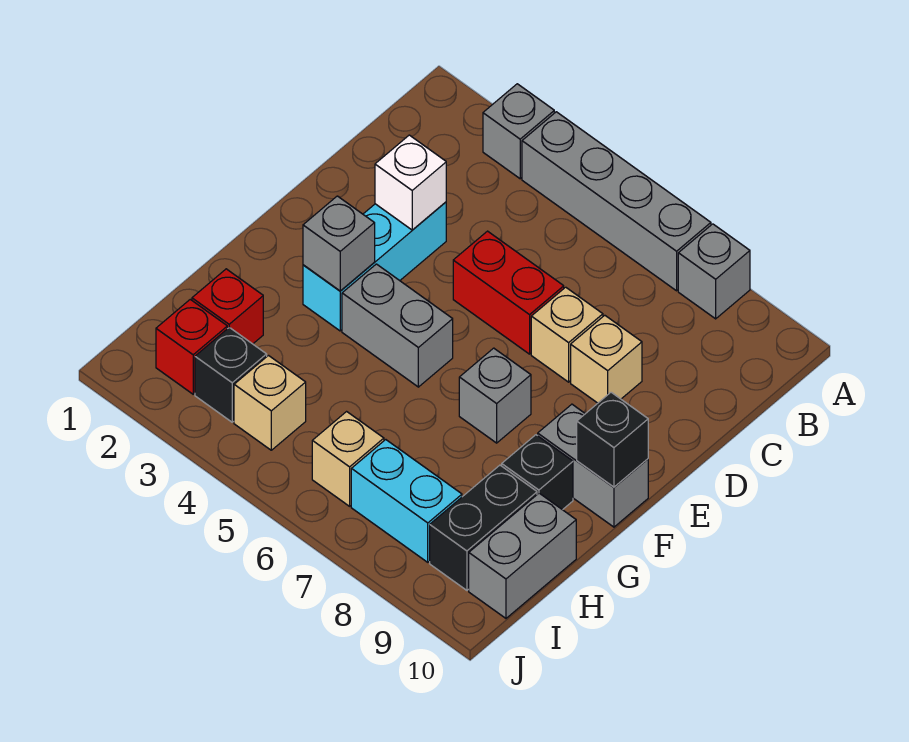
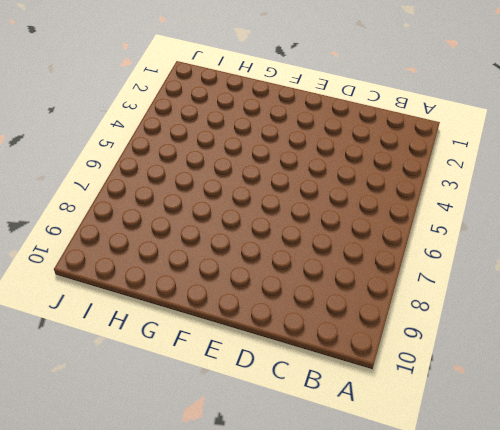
none -> grey 1x1 brick [483,84,554,179]
none -> grey 1x4 brick [522,112,711,291]
none -> grey 1x1 brick [678,224,750,319]

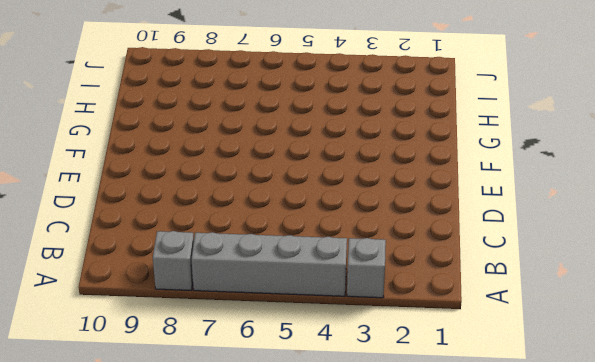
none -> cyan 1x3 brick [303,202,446,331]
none -> red 1x2 brick [453,231,564,354]
none -> tan 1x1 brick [531,287,603,382]

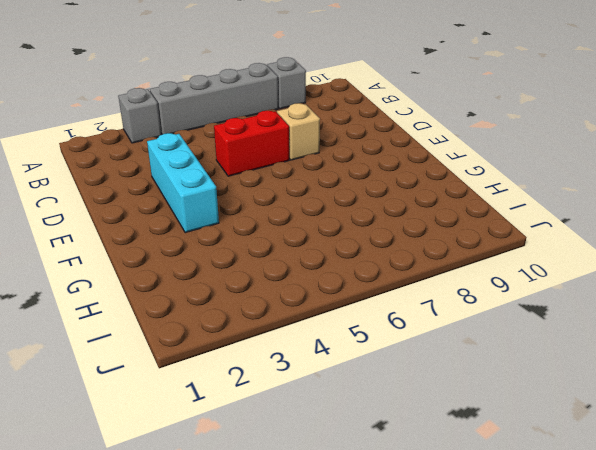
none -> tan 1x1 brick [571,315,642,403]
none -> grey 1x2 brick [342,264,453,387]
none -> grey 1x1 brick [459,348,531,443]

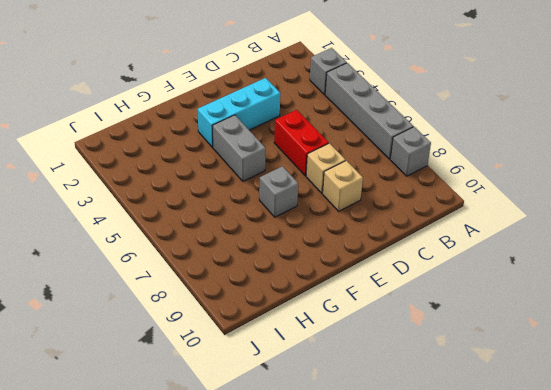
none -> grey 1x2 brick [538,404,648,527]
none -> black 1x1 brick [502,435,573,510]
none -> red 1x1 brick [192,269,263,344]

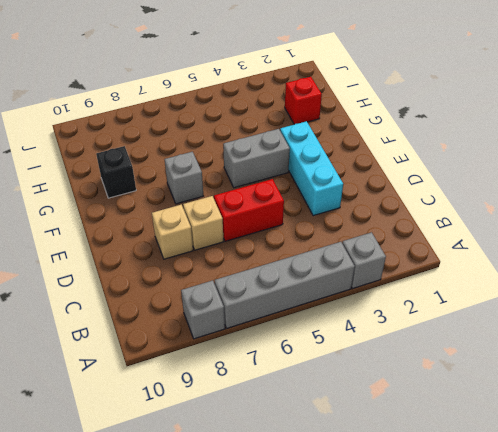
none -> grey 1x2 brick [538,404,648,527]
none -> black 1x2 brick [430,465,537,590]
none -> grey 1x2 brick [469,493,576,618]

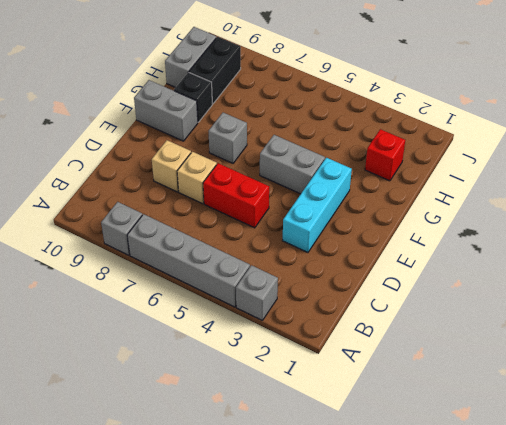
none -> red 1x1 brick [156,299,227,394]
none -> black 1x1 brick [195,327,267,422]
none -> tan 1x1 brick [234,356,306,450]

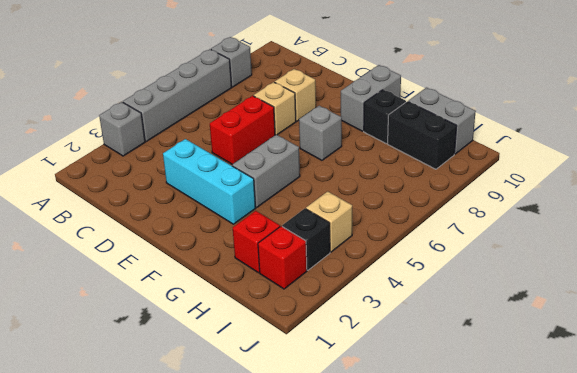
none -> tan 1x1 brick [312,412,384,506]
none -> cyan 1x2 brick [351,440,462,562]
none -> white 1x1 brick [375,135,446,230]

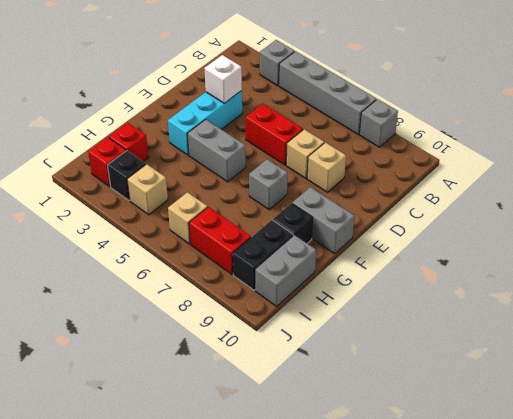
red 1x2 brick [189,207,251,274] -> cyan 1x2 brick [351,440,462,562]
none -> grey 1x1 brick [303,196,375,291]
none -> black 1x1 brick [577,392,648,487]

